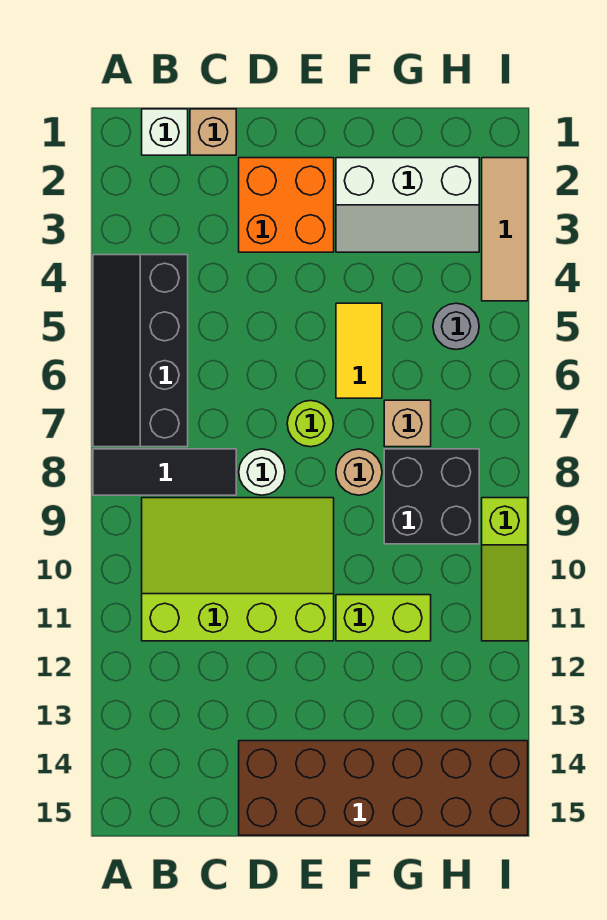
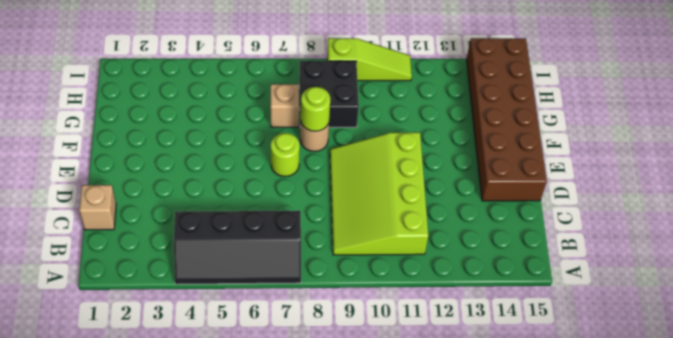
lime 1x1 round brick [301,87,330,131] -> none
none -> black 1x3 tile [93,449,236,495]
none -> white 1x1 brick [142,109,188,155]
none -> orange 2x2 brick [239,158,334,252]

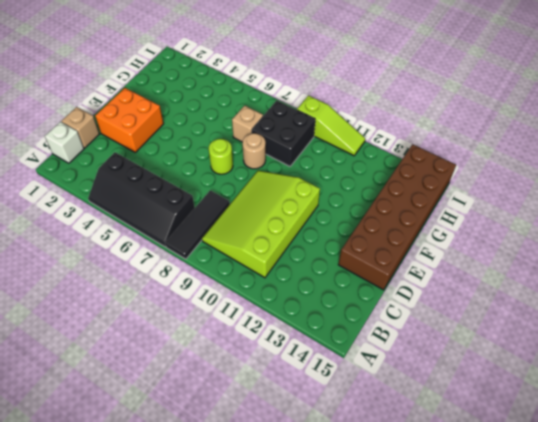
none -> white 1x1 round brick [239,449,285,495]
none -> white 2x3 slope [336,158,479,252]
none -> yellow 1x2 tile [336,303,382,398]

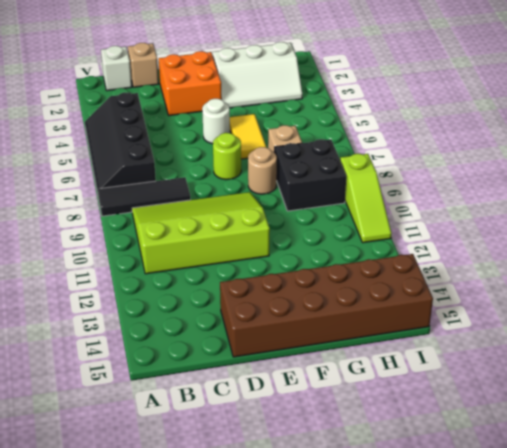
white 1x1 round brick [202,99,230,144] -> white 1x1 round brick moved to [239,449,285,495]
none -> lime 1x2 brick [336,595,431,641]
none -> grey 1x1 round brick [433,303,479,350]
none -> tan 1x3 tile [482,158,528,301]

